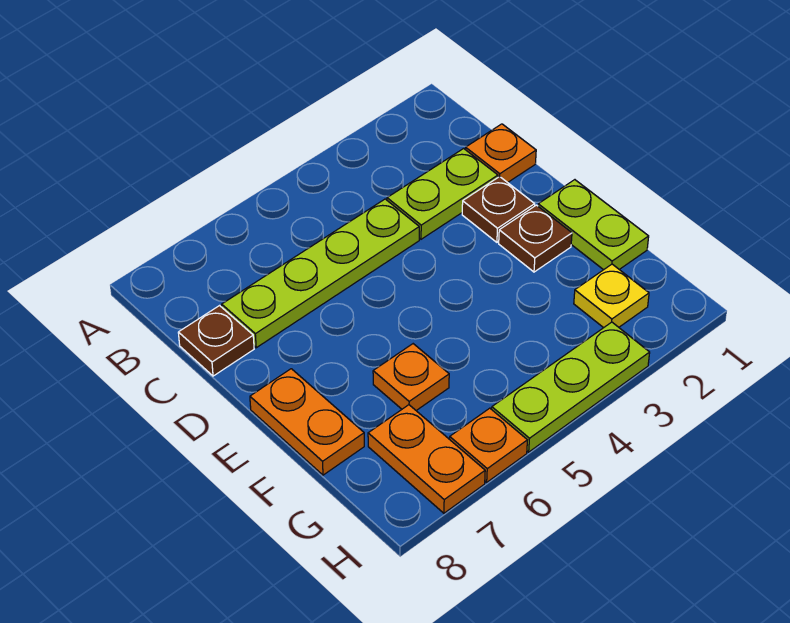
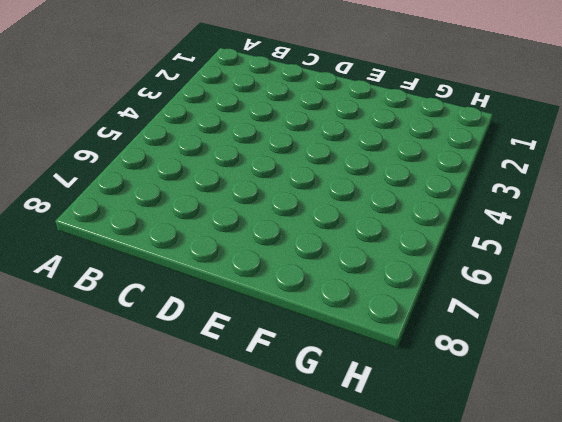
none -> orange 1x1 plate [465,124,536,183]
none -> lime 1x2 plate [387,149,498,239]
none -> lime 1x4 plate [222,199,419,348]

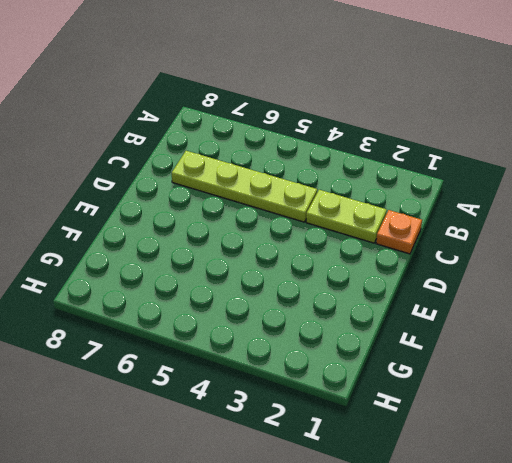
none -> brown 1x1 plate [178,306,254,376]
none -> brown 1x1 plate [462,177,535,242]
none -> lime 1x2 plate [538,180,649,270]

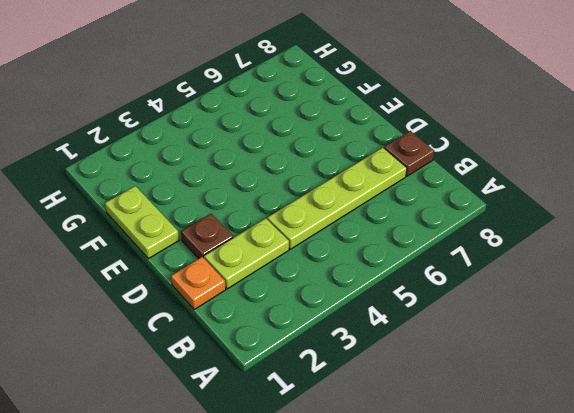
none -> brown 1x1 plate [499,205,572,272]
none -> orange 1x2 plate [250,369,364,475]
none -> orange 1x1 plate [373,344,449,410]

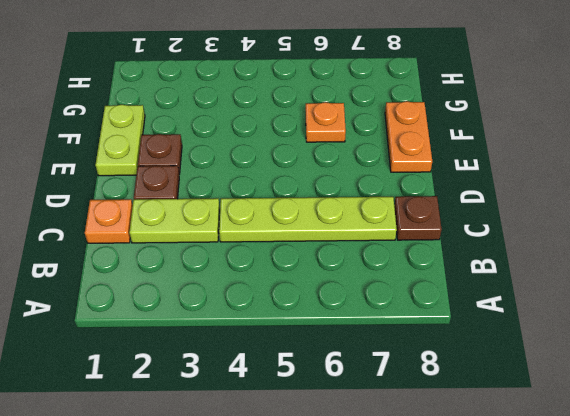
none -> yellow 1x1 plate [574,264,649,328]
none -> orange 1x2 plate [368,405,485,513]
none -> lime 1x3 plate [492,322,650,452]

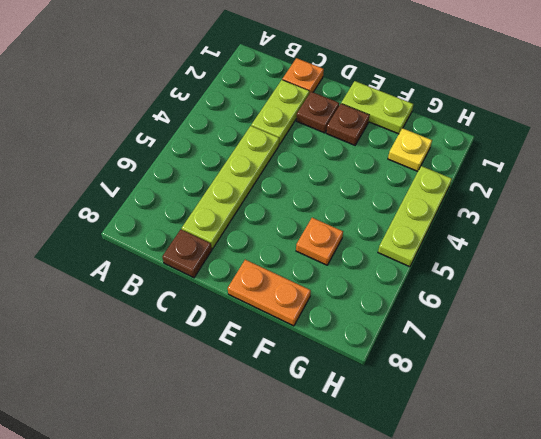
none -> orange 1x2 plate [368,405,485,513]
none -> orange 1x1 plate [450,408,527,482]

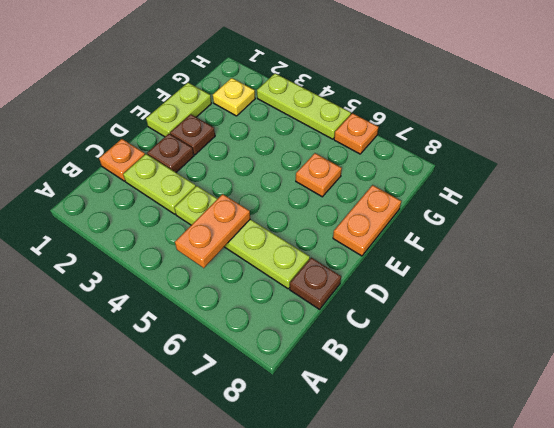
orange 1x2 plate [175,194,250,268] -> orange 1x2 plate moved to [368,405,485,513]

